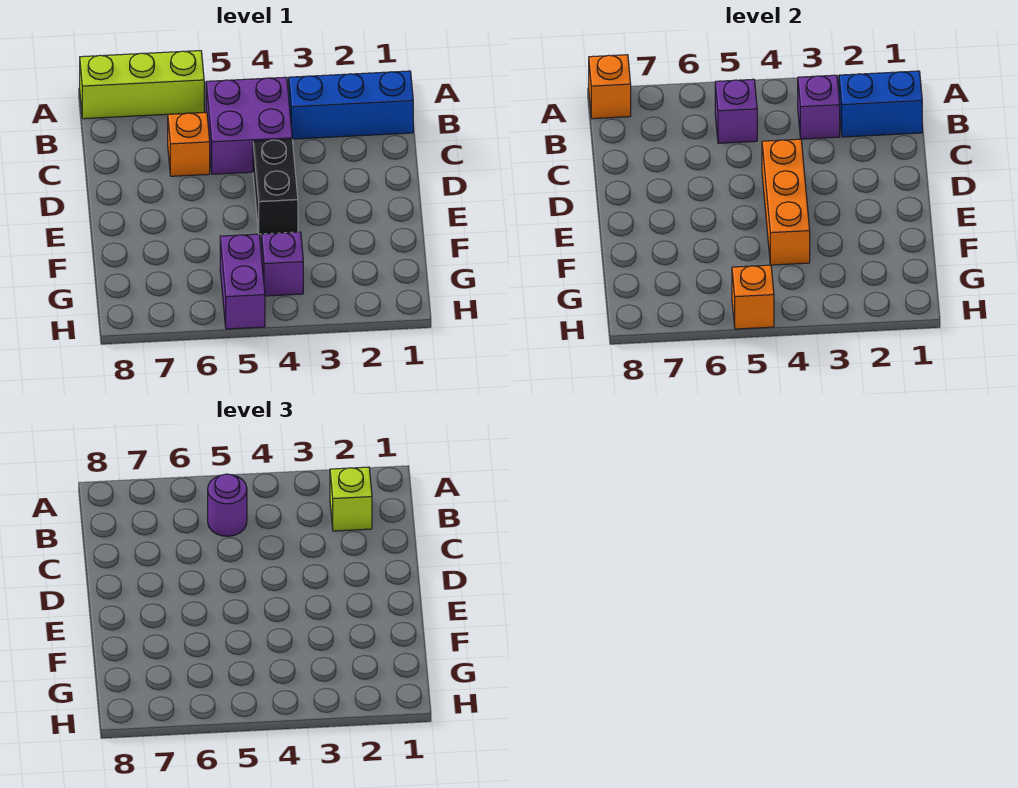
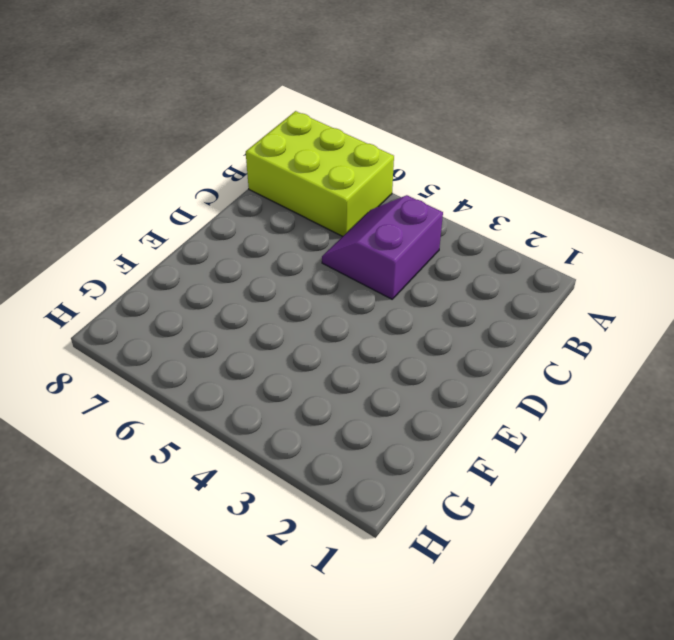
lime 2x3 brick [246,111,394,236] -> lime 1x3 brick [80,51,204,119]
purple 2x2 slope [322,195,443,299] -> purple 2x2 brick [206,77,292,174]
none -> blue 1x3 brick [289,71,413,139]
none -> orange 1x1 brick [168,112,210,176]
none -> black 1x2 brick [253,139,298,234]

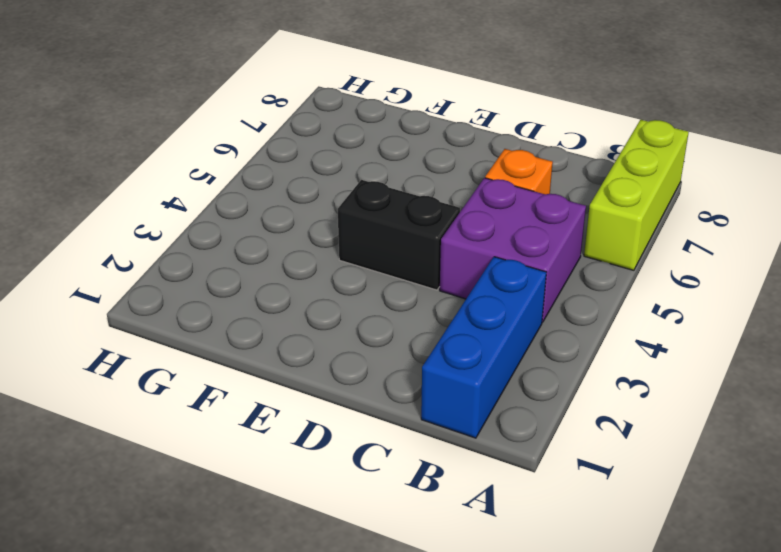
none -> purple 1x1 brick [261,232,303,296]
none -> purple 1x2 brick [220,234,265,329]
none -> orange 1x1 brick [589,55,631,119]

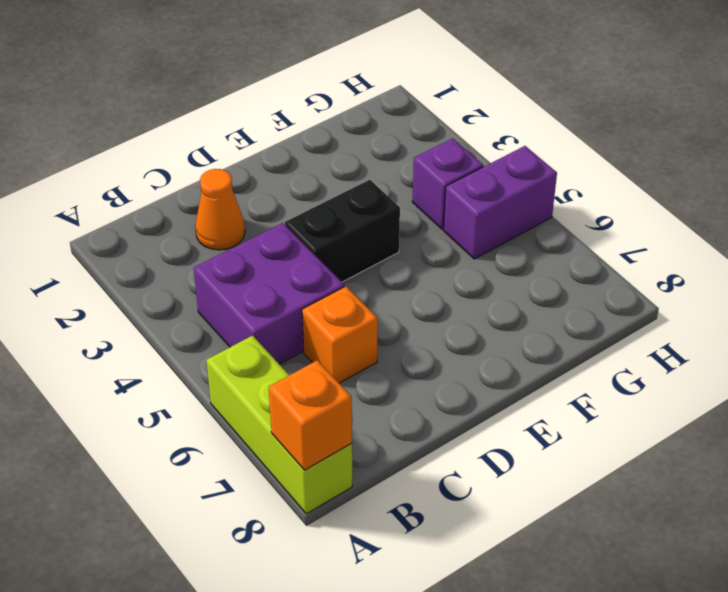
orange 1x1 cone [195,169,245,250] -> none
none -> blue 1x3 brick [289,71,413,139]
none -> blue 1x2 brick [839,71,922,137]
none -> purple 1x1 brick [798,75,840,139]

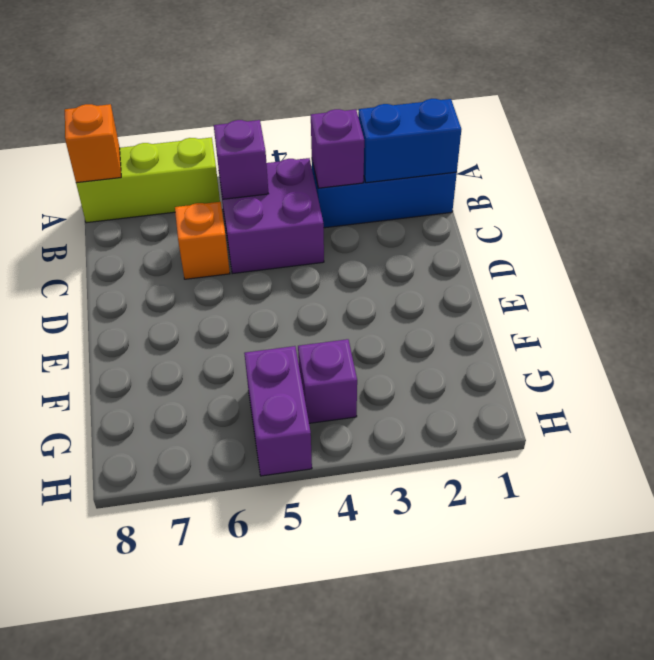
none -> black 1x2 brick [253,139,298,234]
none -> orange 1x3 brick [762,139,810,265]
none -> orange 1x1 brick [732,265,774,329]

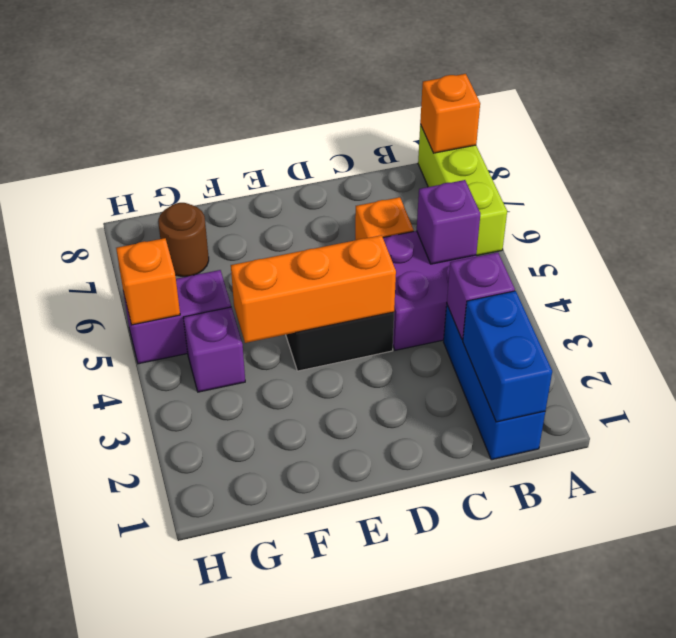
brown 1x1 round brick [158,203,209,277] -> none
none -> lime 1x1 brick [330,467,372,531]
none -> purple 1x1 round brick [208,474,247,536]

